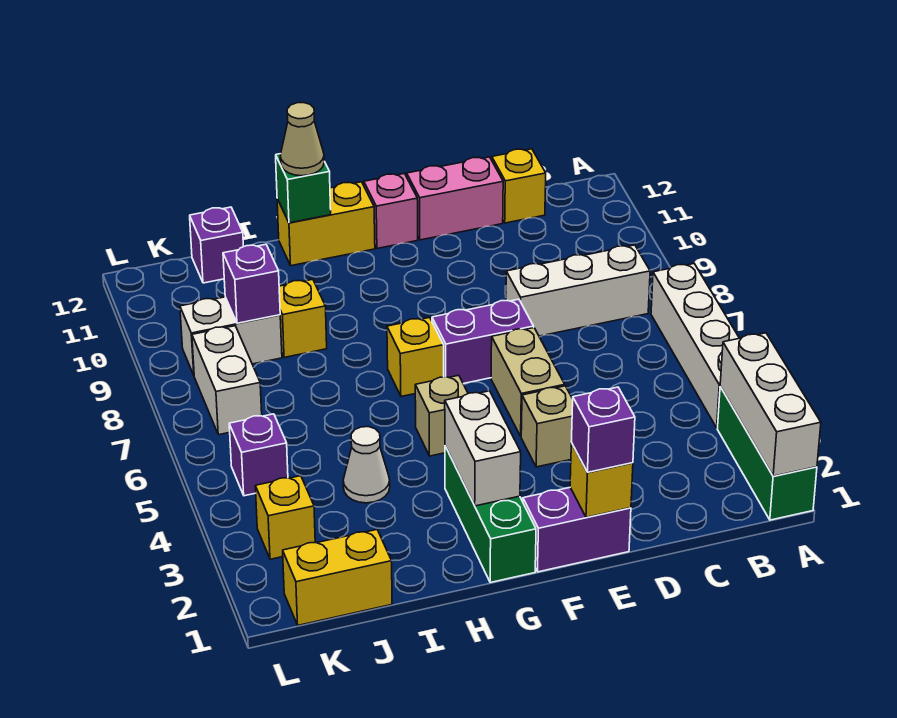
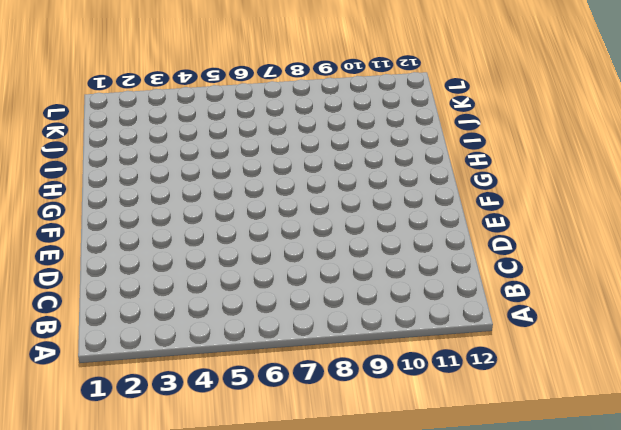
none -> green 1x3 brick [717,387,817,520]
none -> white 1x4 brick [651,264,739,428]
none -> white 1x3 brick [506,245,650,336]

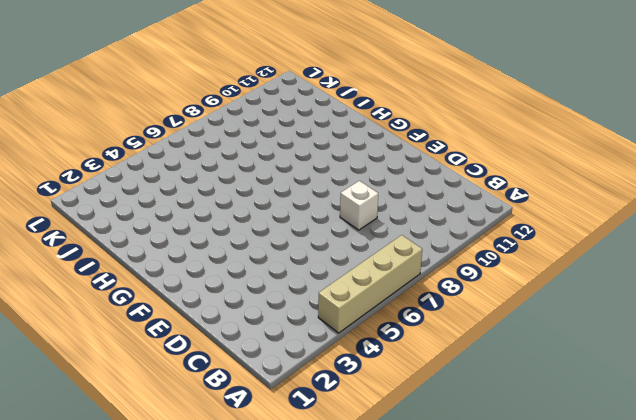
tan 1x4 brick [318,235,422,333] -> white 1x4 brick [651,264,739,428]
white 1x1 brick [340,181,378,230] -> white 1x3 brick [506,245,650,336]
none -> green 1x3 brick [717,387,817,520]
none -> yellow 1x1 brick [492,149,546,223]
none -> pink 1x2 brick [407,157,503,240]

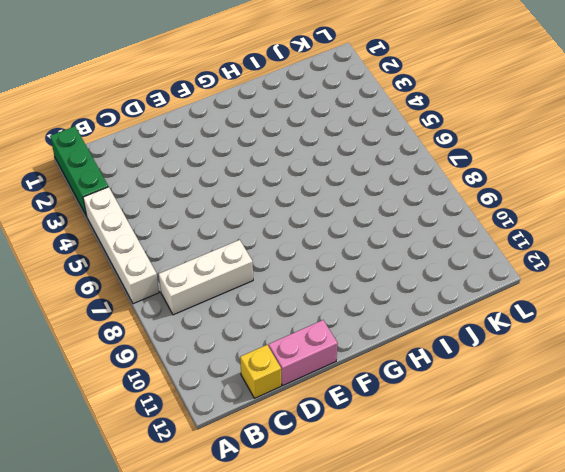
none -> purple 1x2 brick [523,488,631,572]
none -> tan 1x1 brick [521,386,573,467]
none -> tan 1x2 brick [491,328,565,436]

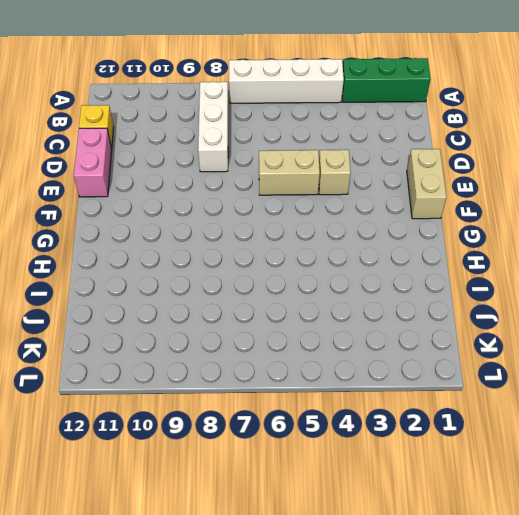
tan 1x2 brick [407,149,447,219] -> purple 1x2 brick [523,488,631,572]
none -> purple 1x2 brick [432,299,534,384]
none -> pink 1x1 brick [364,174,418,248]
none -> green 1x3 brick [445,446,536,583]

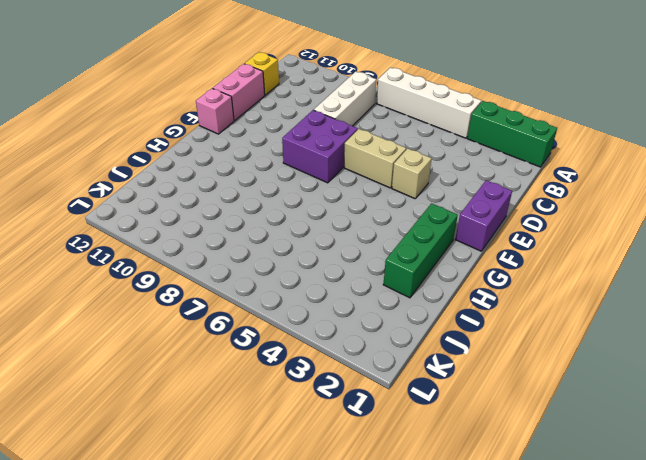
purple 2x2 brick [282,110,358,183] -> purple 1x2 brick [432,299,534,384]
green 1x3 brick [383,203,458,298] -> green 1x3 brick turned to [445,446,536,583]
none -> tan 1x1 brick [415,375,468,456]
none -> yellow 1x1 brick [387,317,444,397]
none -> yellow 1x2 brick [277,182,375,266]

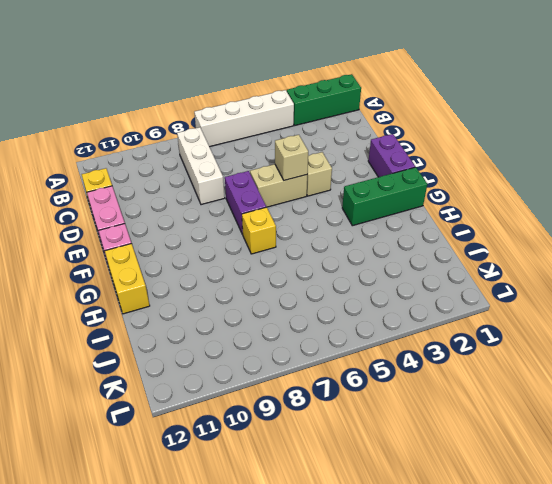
tan 1x1 brick [275,135,308,180] -> tan 1x1 brick moved to [415,375,468,456]
none -> white 1x1 cone [343,427,390,503]
none -> yellow 1x1 brick [279,279,327,357]
none -> yellow 1x2 brick [283,530,392,625]

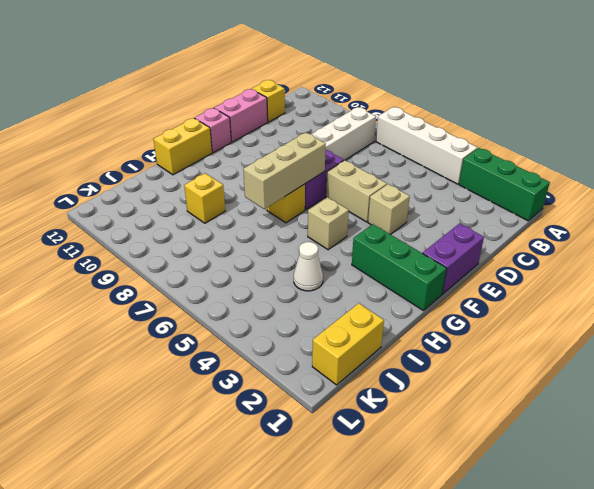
tan 1x3 brick [243,132,326,209] -> none
none -> white 1x2 brick [180,297,282,375]
none -> purple 1x1 brick [190,207,244,283]
none -> yellow 1x1 brick [255,476,315,559]

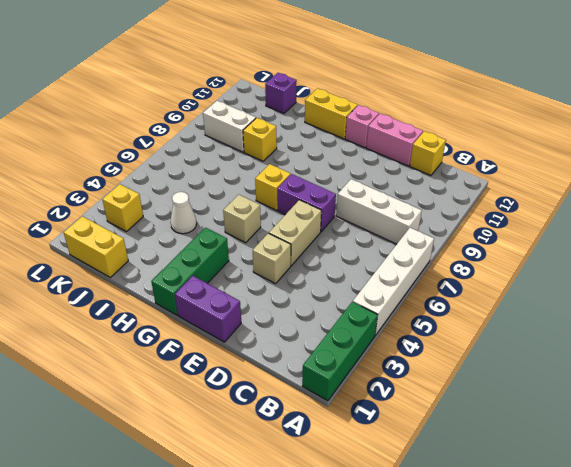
none -> purple 1x1 brick [229,414,288,496]
none -> white 1x2 brick [192,326,262,435]
none -> white 1x3 brick [720,333,821,476]

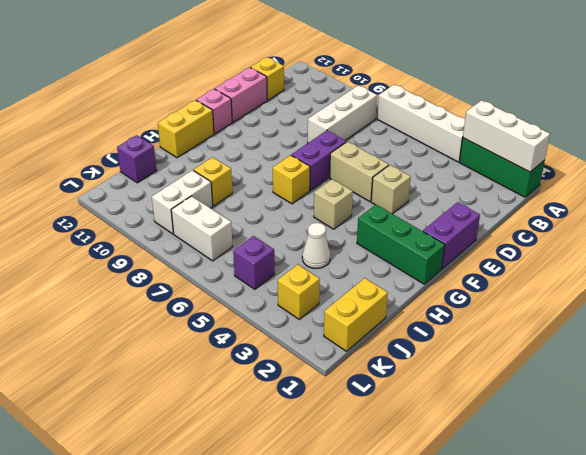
none -> yellow 1x1 brick [570,443,633,517]
none -> white 1x2 brick [445,391,521,506]
none -> green 1x1 brick [276,154,331,223]

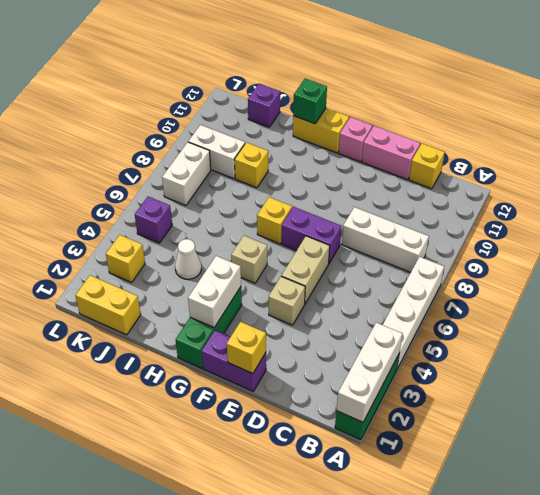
none -> purple 1x1 brick [223,244,280,323]
none -> purple 1x1 brick [571,387,635,472]
none -> tan 1x1 cone [280,103,324,176]

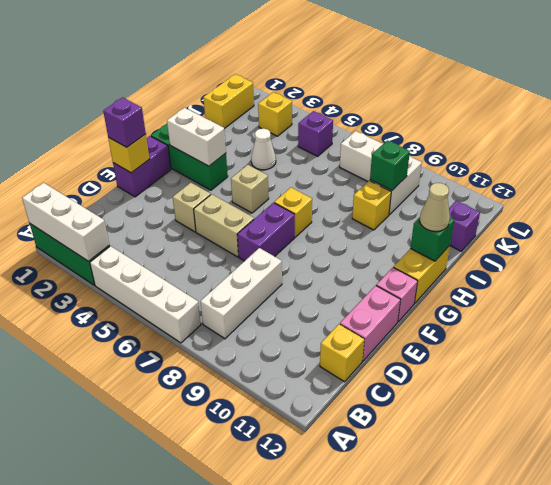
green 1x1 brick [370,140,410,190] -> purple 1x1 brick [223,244,280,323]

